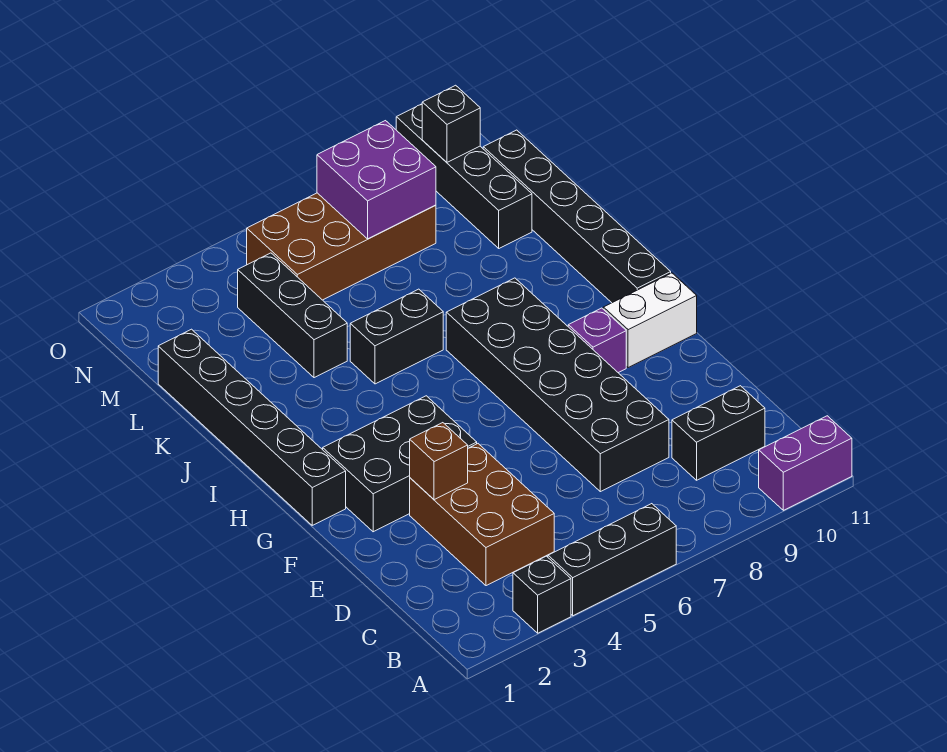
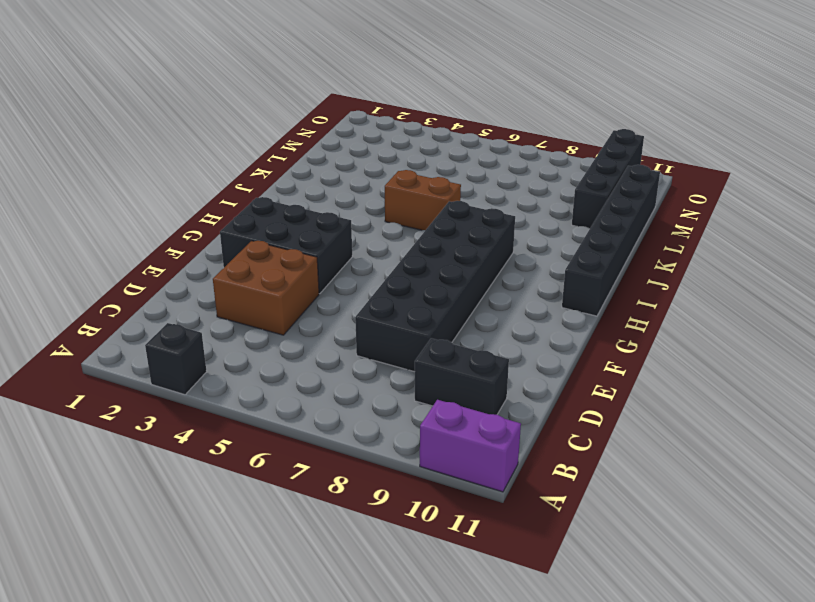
brown 2x2 brick [213,241,319,335] -> brown 2x3 brick [410,444,554,586]
brown 1x2 brick [385,170,461,230] -> black 1x2 brick [350,289,443,384]
none -> black 1x3 brick [548,504,676,616]
none -> black 1x6 brick [158,329,346,525]
none -> purple 1x1 brick [568,308,626,373]

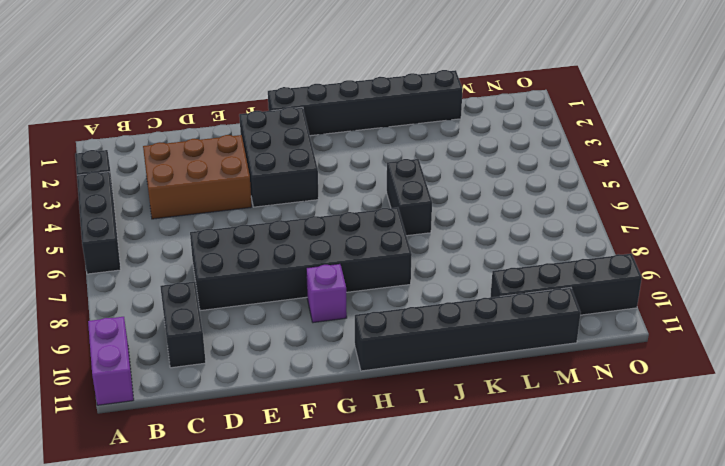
none -> white 1x2 brick [603,273,697,368]
none -> black 1x3 brick [238,253,347,378]
none -> brown 2x4 brick [247,193,436,300]

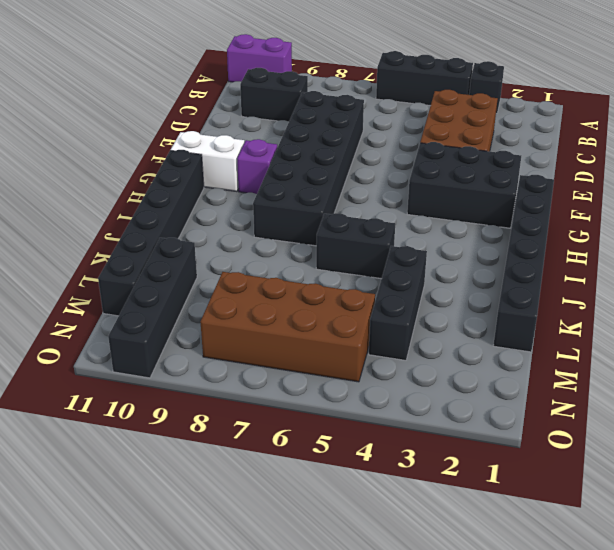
none -> brown 1x1 brick [410,423,468,500]
none -> purple 2x2 brick [317,121,436,239]
none -> black 1x1 brick [422,85,480,162]

